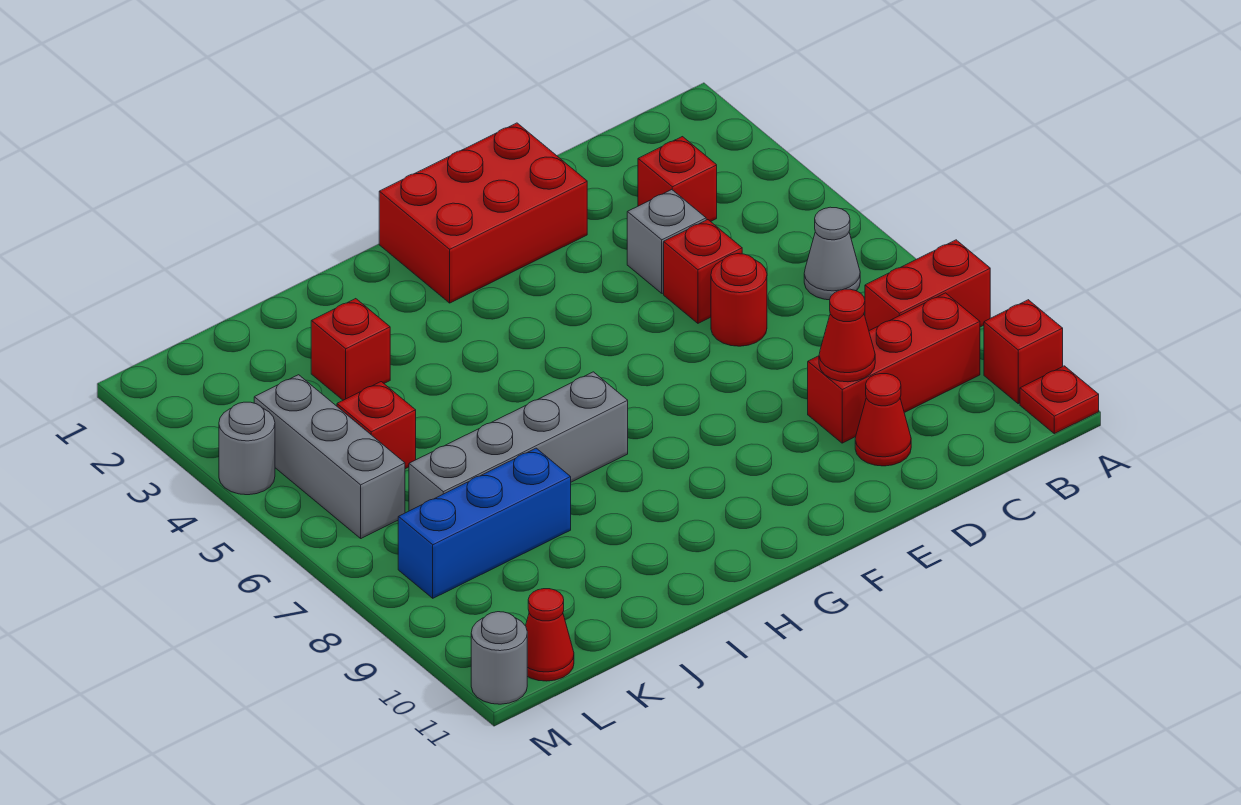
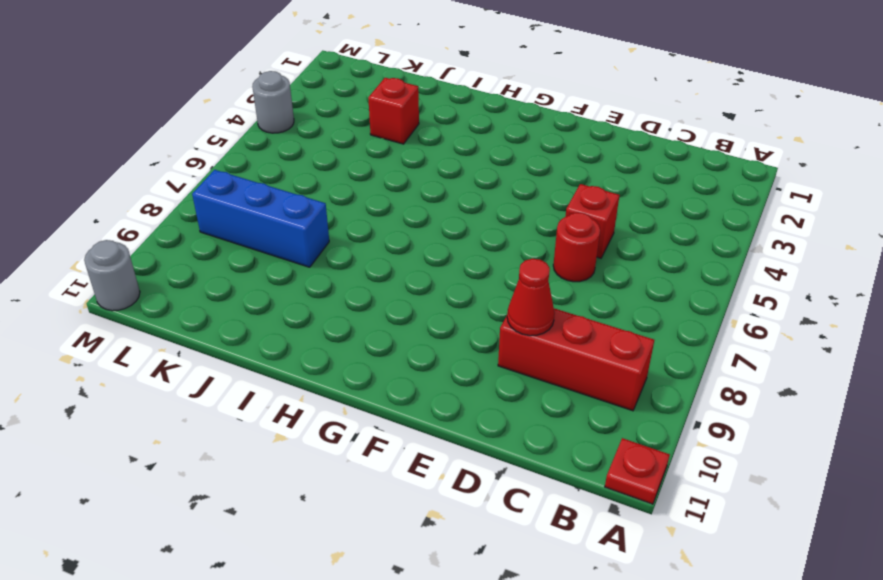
none -> red 1x2 brick [865,240,990,331]
none -> red 1x1 brick [984,300,1063,404]
none -> grey 1x1 cone [804,207,860,300]

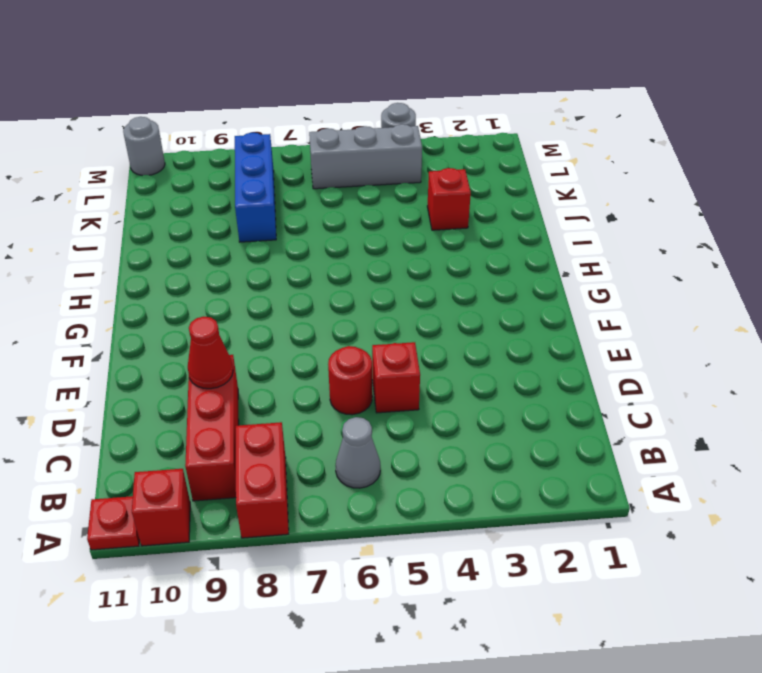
none -> red 1x1 brick [638,137,717,221]
none -> grey 1x1 brick [627,190,706,293]
none -> red 1x1 cone [855,374,911,466]

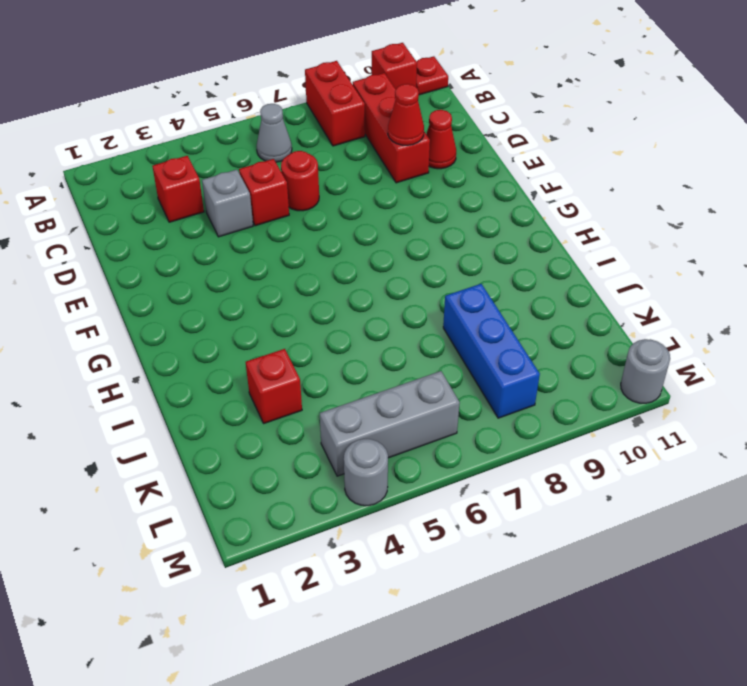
none -> red 2x3 brick [379,123,587,303]
none -> grey 1x4 brick [409,372,628,511]
none -> red 1x1 brick [337,382,416,469]

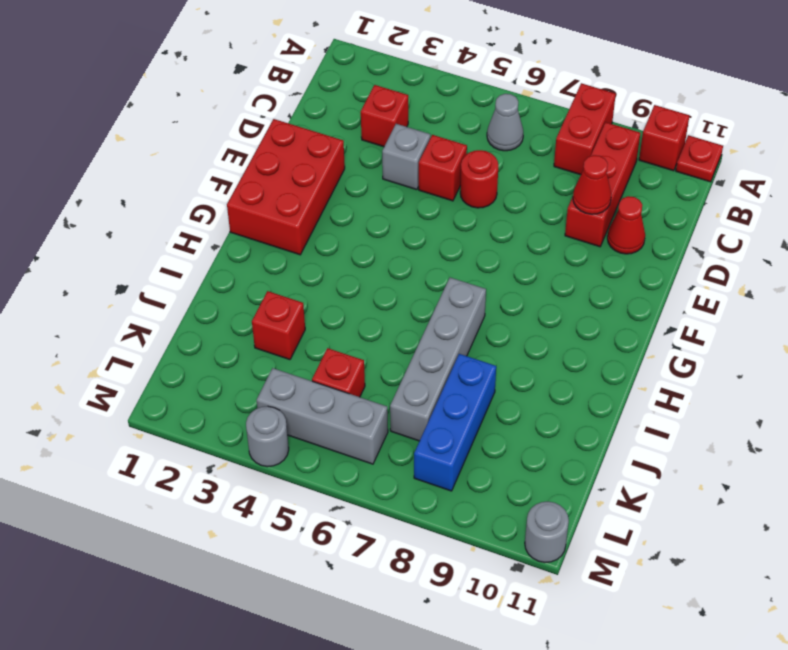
none -> red 1x1 cone [526,589,574,681]

